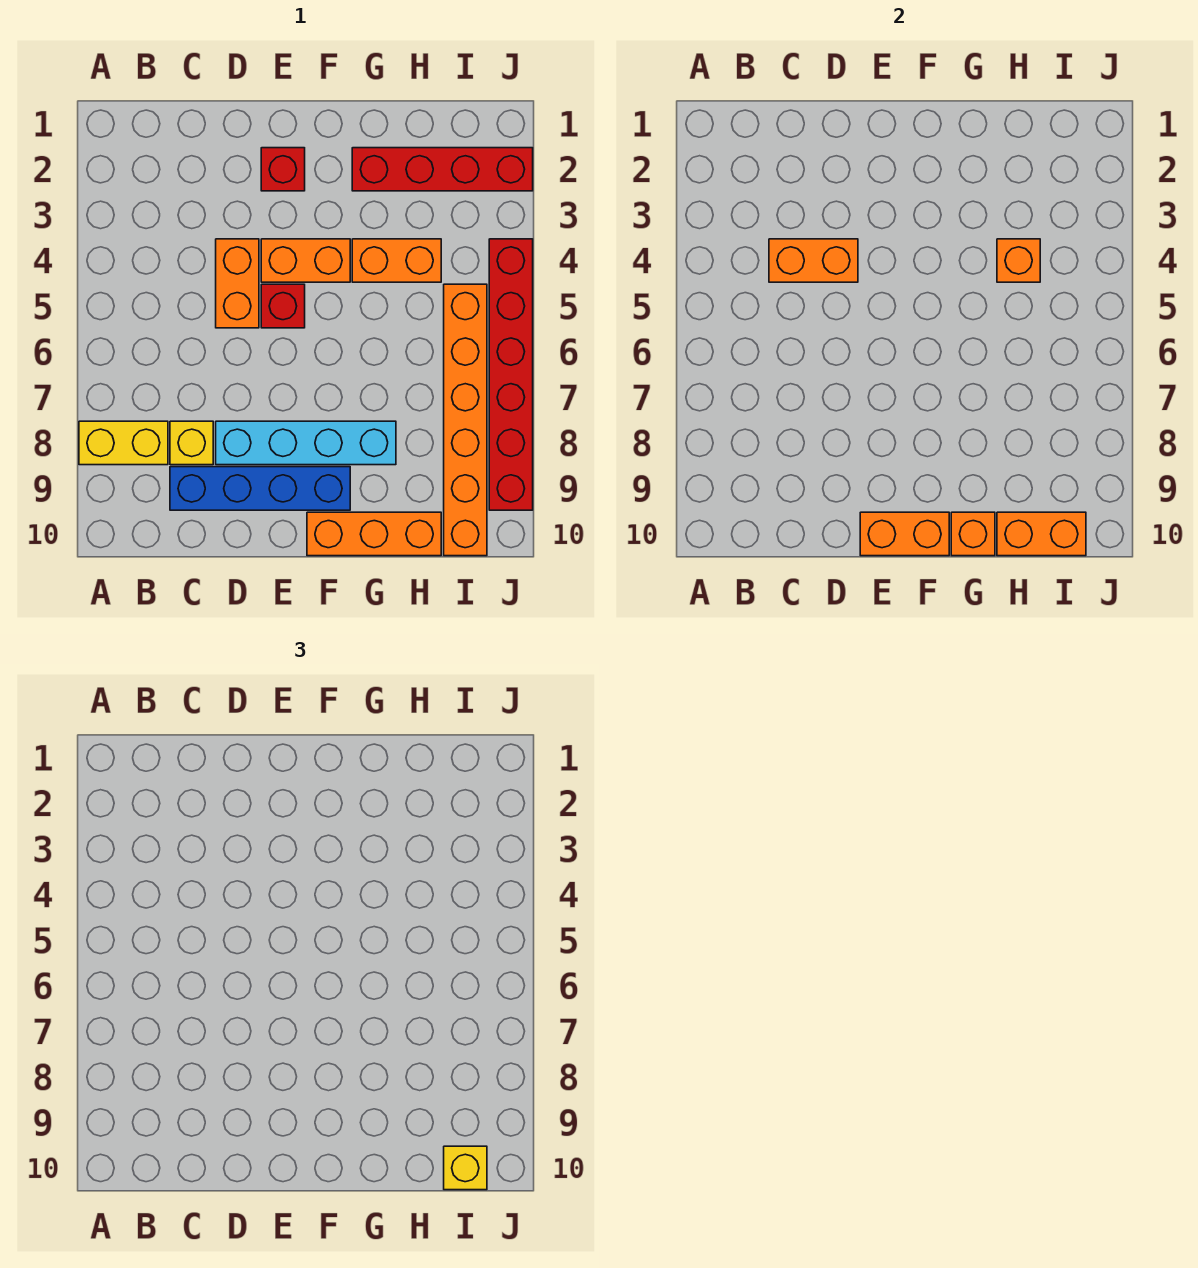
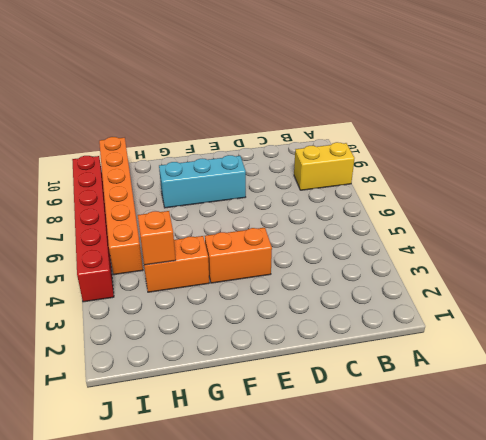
cyan 1x3 brick [159,155,246,208] -> cyan 1x4 brick [216,421,396,465]
none -> yellow 1x1 brick [170,421,213,465]
none -> blue 1x4 brick [170,467,350,510]
none -> orange 1x2 brick [216,239,259,328]

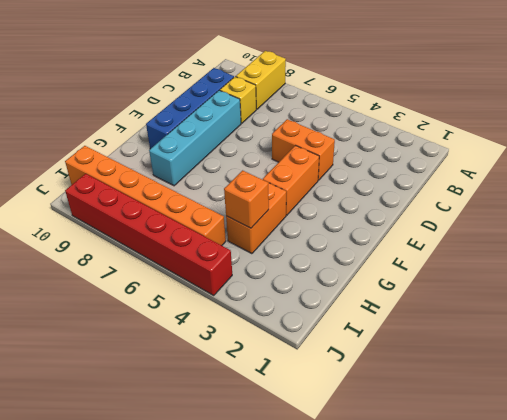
none -> red 1x1 brick [261,148,305,191]
none -> red 1x1 brick [261,284,305,328]
none -> orange 1x3 brick [307,512,441,556]

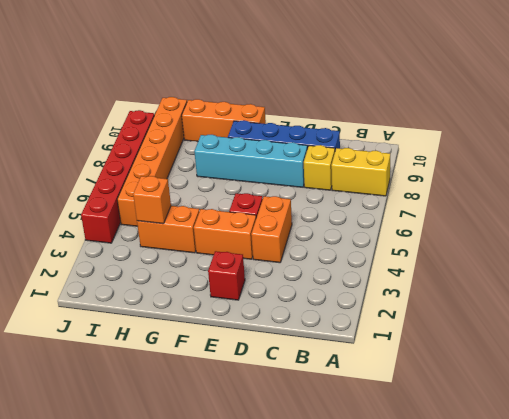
none -> red 1x4 brick [352,148,533,191]
none -> orange 1x2 brick [769,239,858,282]
none -> orange 1x2 brick [860,512,949,556]

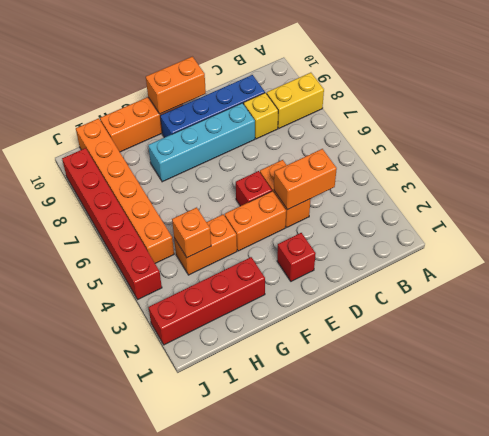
none -> orange 1x1 brick [951,512,995,556]
none -> orange 1x2 brick [997,512,1086,556]
none -> yellow 1x1 brick [444,1146,487,1190]

